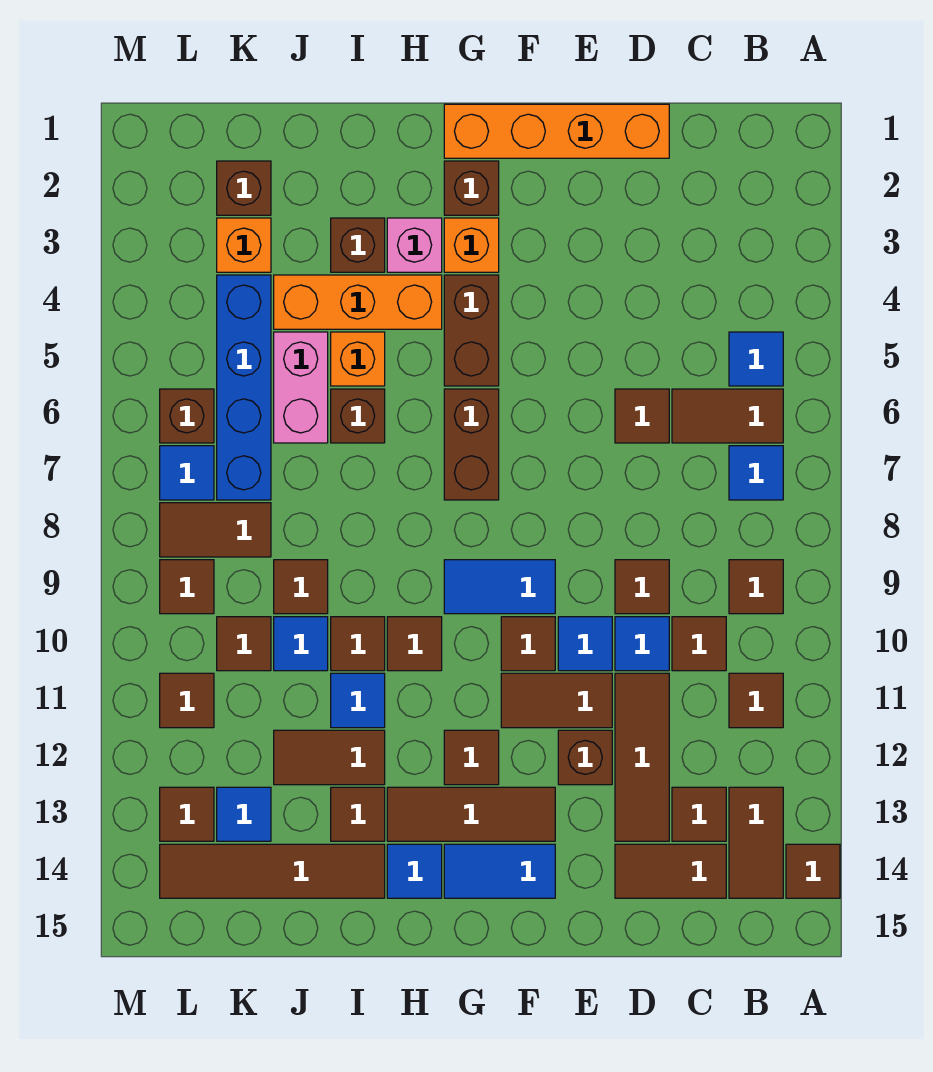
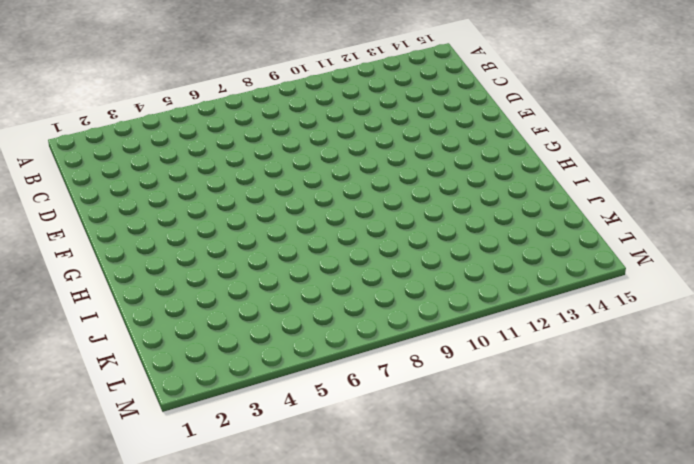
none -> brown 1x1 tile [786,844,840,898]
none -> blue 1x1 tile [729,332,783,386]
none -> brown 1x2 tile [672,389,783,443]
none -> blue 1x1 tile [729,446,783,500]

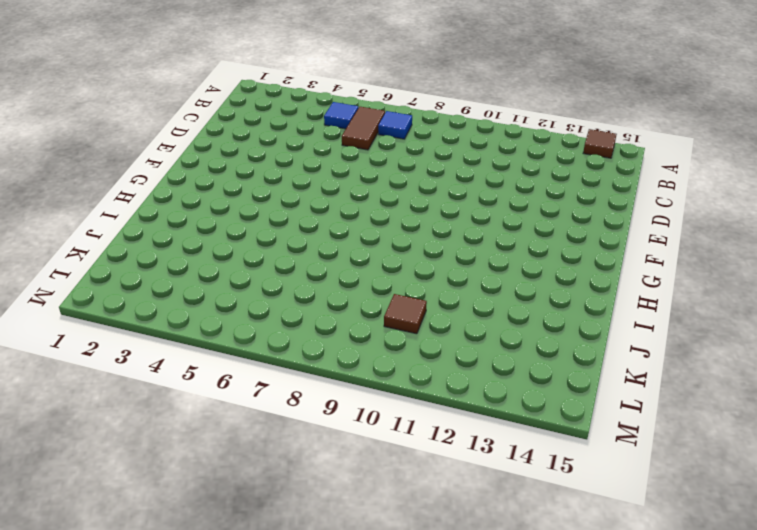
none -> brown 1x1 tile [729,560,783,614]
none -> brown 1x1 tile [729,673,783,728]
none -> brown 1x2 tile [729,787,783,898]
none -> brown 1x1 tile [672,617,726,671]

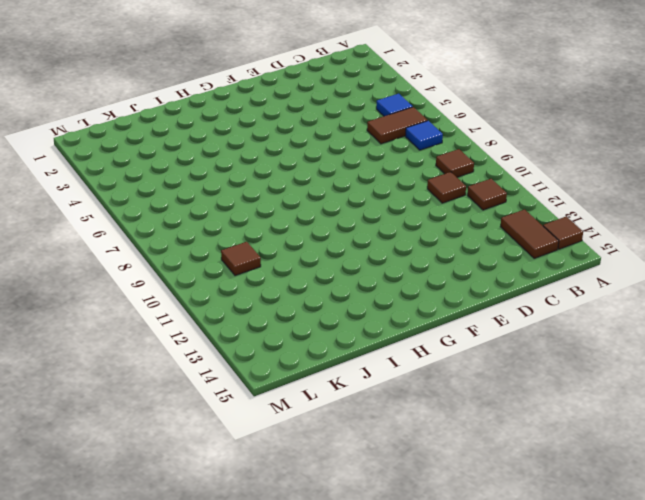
none -> brown 1x1 tile [672,787,726,841]
none -> brown 1x2 tile [615,844,726,898]
none -> orange 1x4 brick [444,104,669,158]
none -> brown 1x1 tile [615,389,669,443]

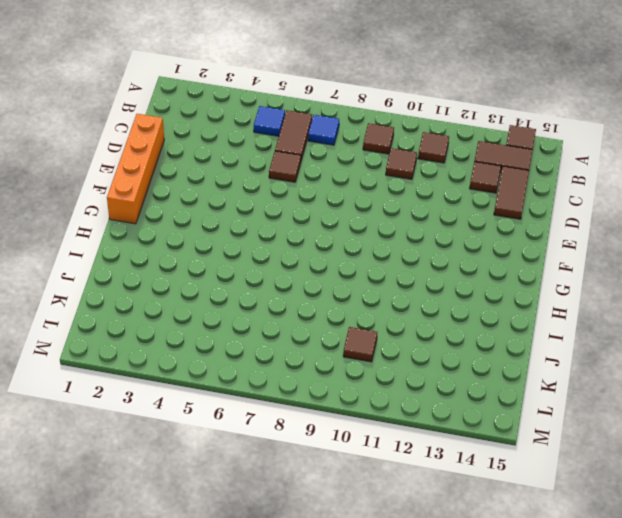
none -> brown 1x1 tile [615,560,669,614]
none -> blue 1x1 tile [615,617,669,671]
none -> brown 1x3 tile [615,673,669,841]
none -> blue 1x1 tile [558,617,612,671]

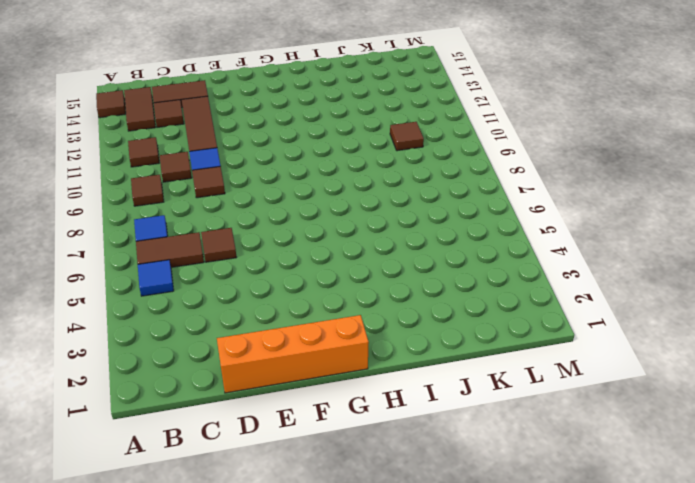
none -> blue 1x1 tile [558,617,612,671]
none -> brown 1x2 tile [501,673,612,728]
none -> brown 1x1 brick [558,730,612,785]
none -> blue 1x2 tile [444,560,555,614]

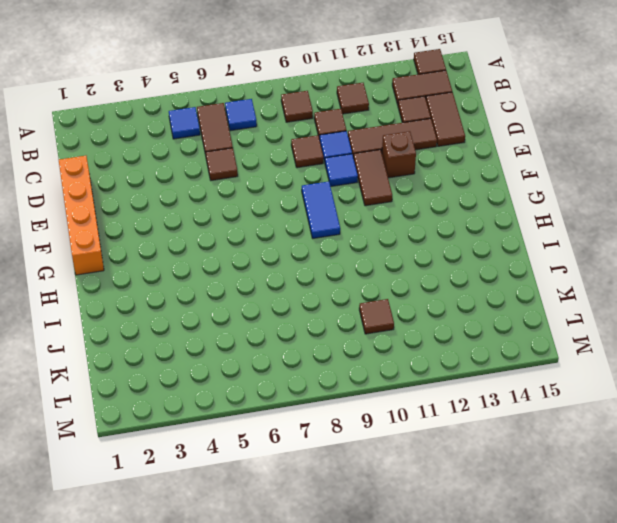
none -> brown 1x1 tile [501,617,555,671]
none -> brown 1x3 tile [387,787,555,841]
none -> blue 1x2 tile [444,844,555,898]
none -> brown 1x1 brick [444,161,499,215]

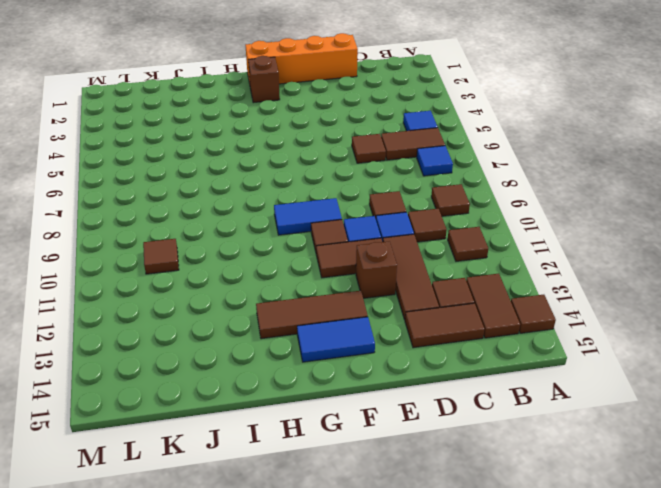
none -> orange 1x1 brick [444,218,499,272]
none -> brown 1x2 brick [444,275,499,386]
none -> brown 1x2 brick [444,389,499,500]
none -> brown 1x1 tile [444,730,499,785]

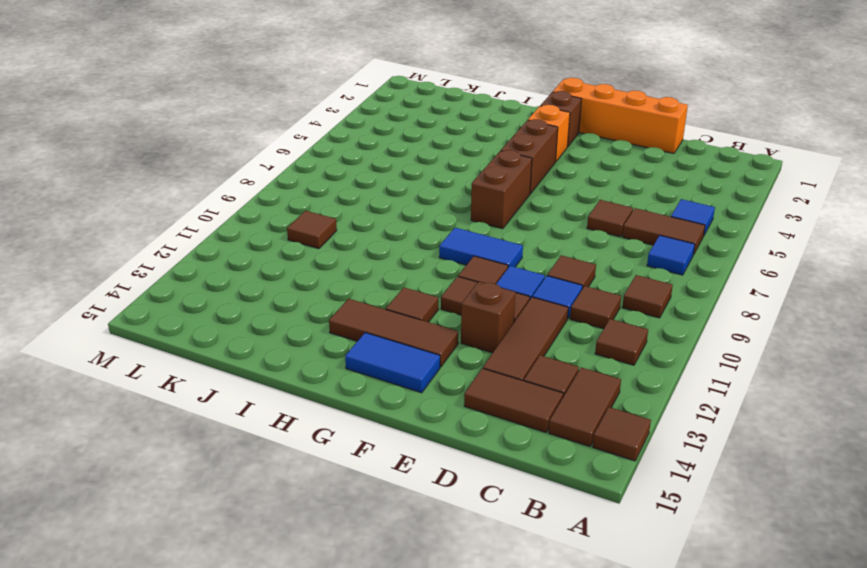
none -> pink 1x1 brick [387,218,442,272]
none -> orange 1x3 brick [274,275,442,329]
none -> brown 1x1 tile [387,617,442,671]
none -> blue 1x1 tile [387,844,442,898]

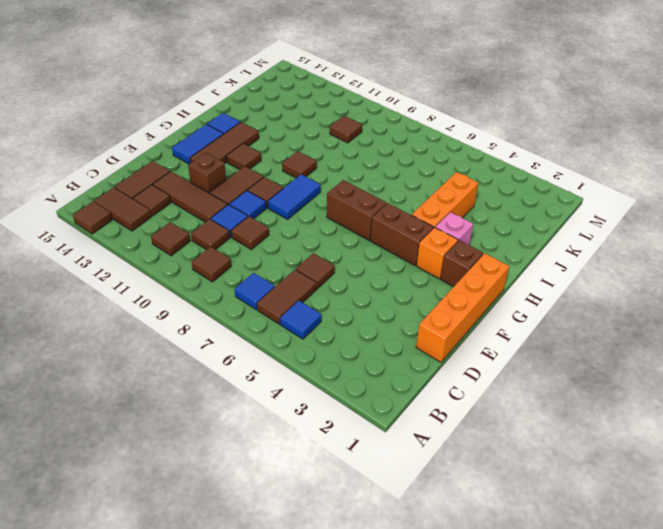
none -> brown 1x1 brick [331,218,385,272]
none -> orange 1x1 brick [331,332,385,386]
none -> brown 1x1 brick [331,389,385,443]
none -> brown 1x1 tile [331,617,385,671]

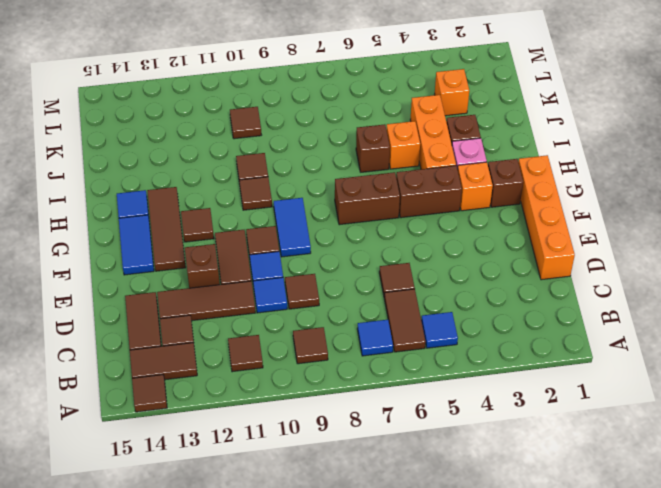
none -> brown 1x1 tile [672,617,726,671]
none -> blue 1x1 tile [331,673,385,728]
none -> brown 1x2 tile [274,730,385,785]
none -> brown 1x1 tile [331,787,385,841]

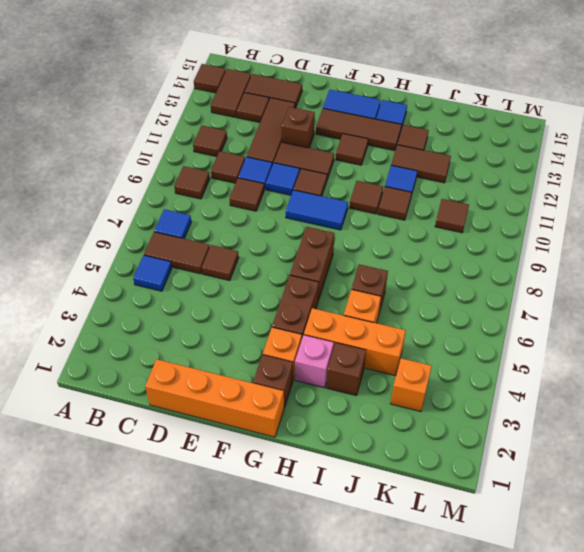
none -> brown 1x4 tile [160,844,385,898]
none -> pink 1x2 brick [274,332,328,443]
none -> brown 1x1 tile [274,560,328,614]
none -> blue 1x1 tile [274,617,328,671]

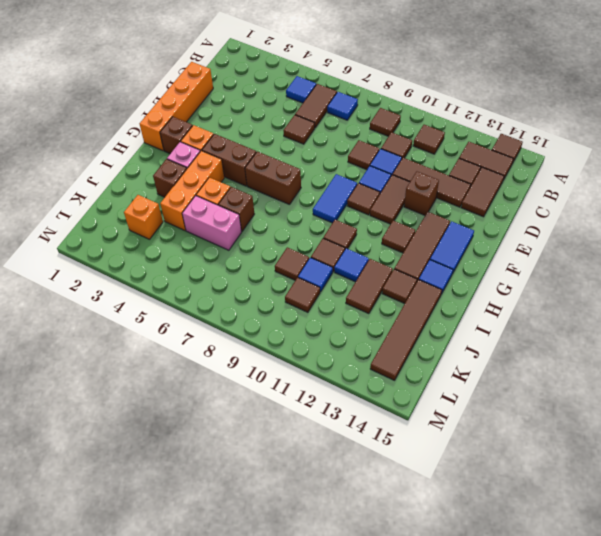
none -> brown 1x1 brick [217,161,271,215]
none -> blue 1x4 brick [217,275,271,500]
none -> brown 1x2 tile [160,503,271,557]
none -> blue 1x1 tile [217,787,271,841]

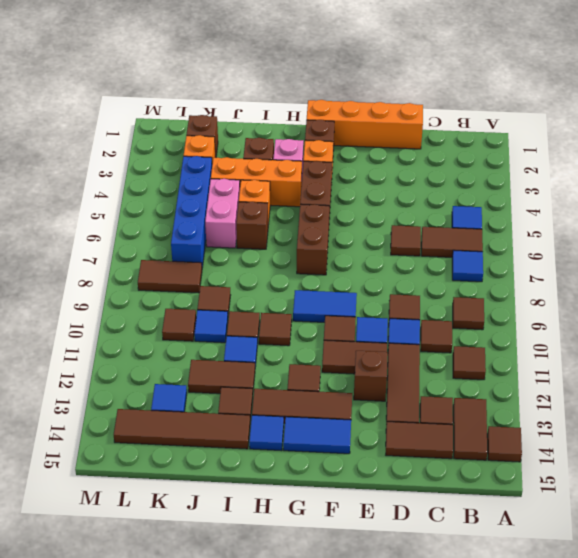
none -> brown 1x1 brick [160,389,214,443]
none -> blue 1x1 tile [160,446,214,500]
none -> brown 1x1 tile [160,560,214,614]
none -> brown 1x1 tile [160,673,214,728]

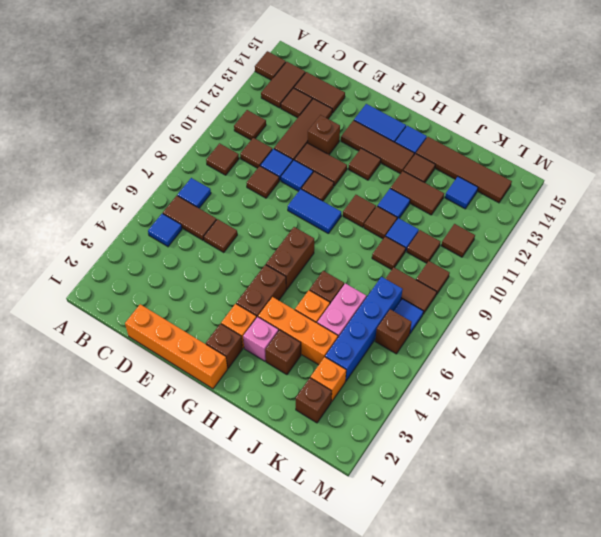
none -> brown 1x1 tile [160,787,214,841]

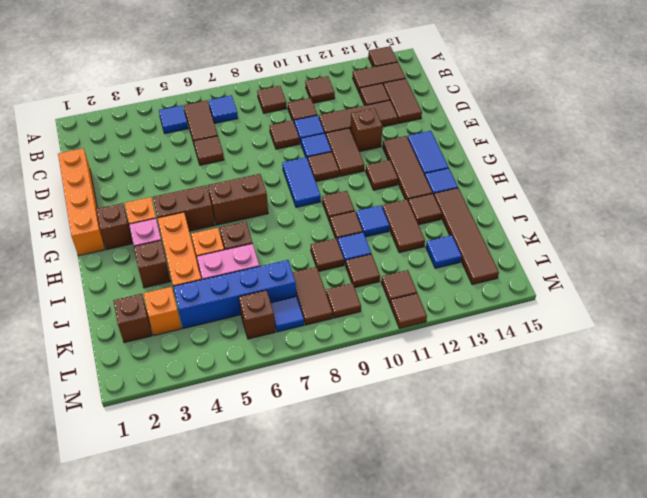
brown 1x1 tile [390,293,427,329] -> brown 1x1 tile moved to [160,787,214,841]

